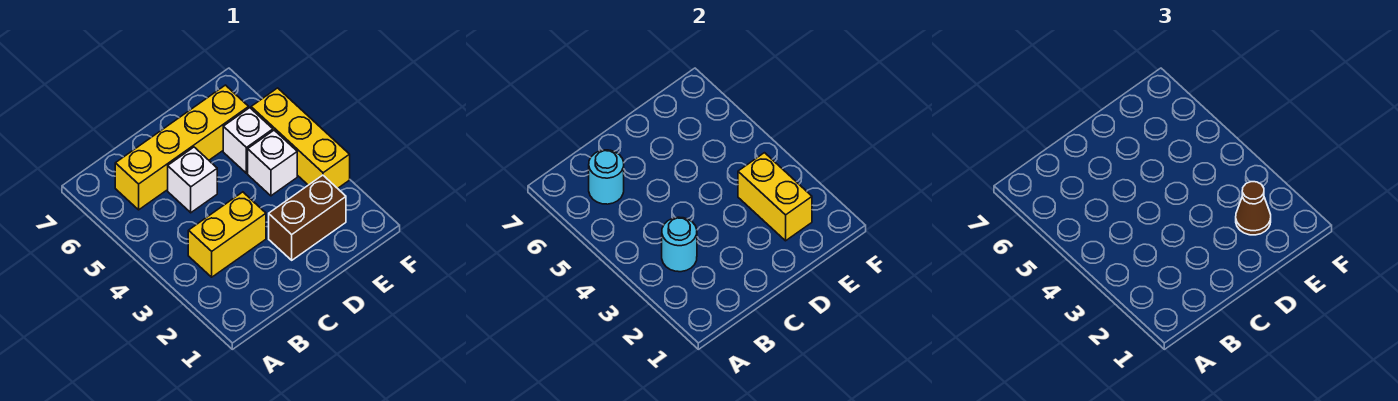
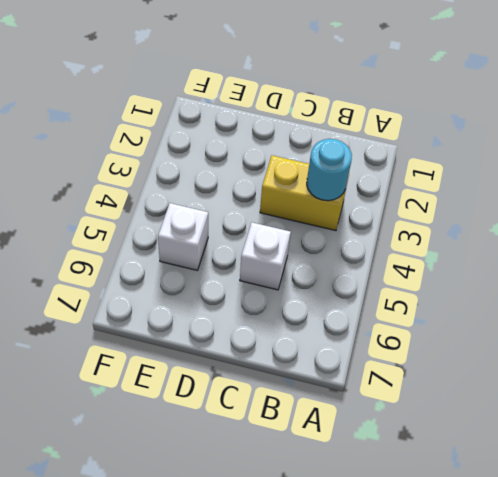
none -> yellow 1x4 brick [115,85,249,210]
none -> brown 1x2 brick [269,175,346,260]

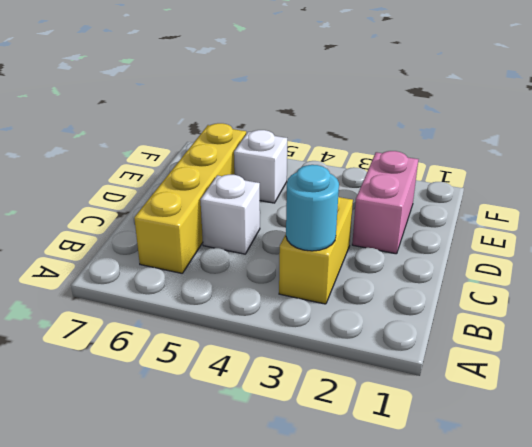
pink 1x2 brick [352,151,418,254] -> brown 1x2 brick [269,175,346,260]
none -> white 1x1 brick [248,130,297,196]
none -> yellow 1x3 brick [251,88,350,188]

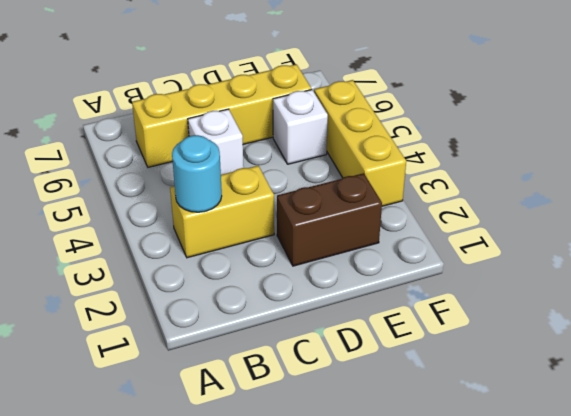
none -> white 1x1 brick [248,130,297,196]
none -> cyan 1x1 round brick [589,150,624,204]

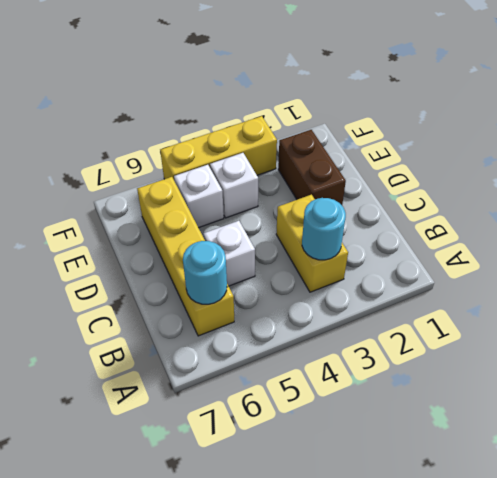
none -> yellow 1x2 brick [738,153,812,241]
none -> brown 1x1 cone [1236,182,1271,235]

